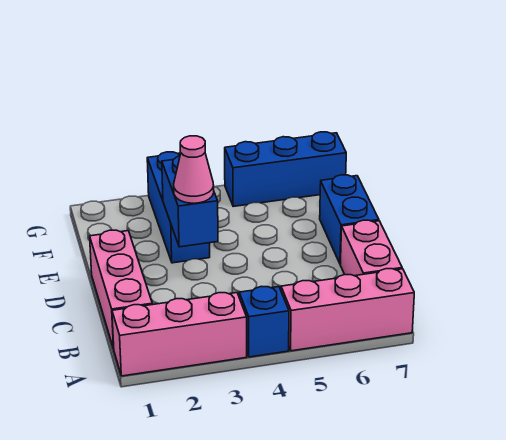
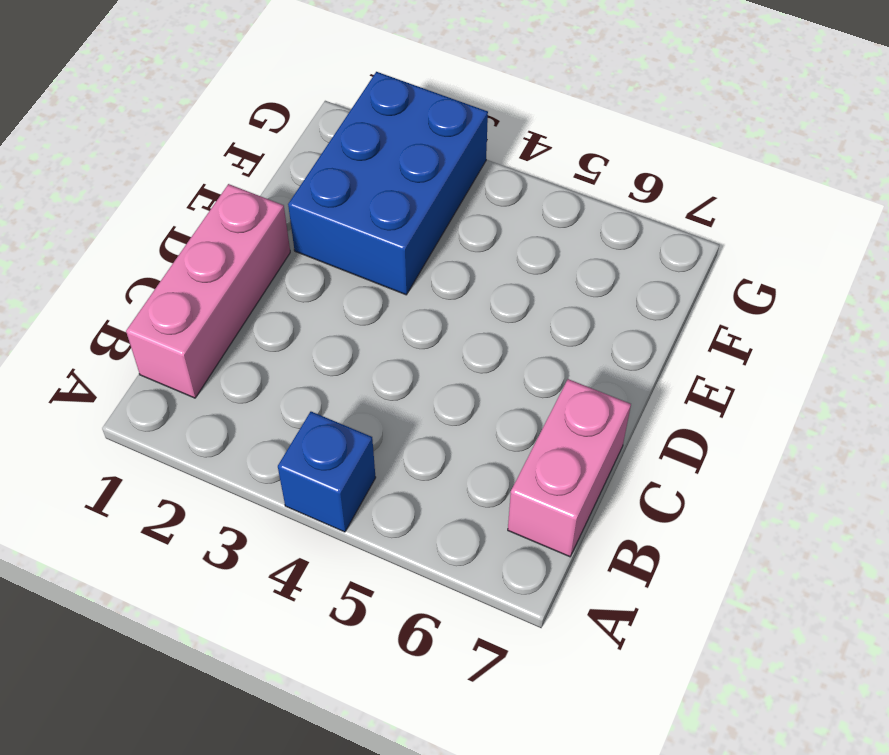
blue 2x3 brick [288,72,488,295] -> blue 1x3 brick [147,152,210,263]
none -> pink 1x3 brick [112,293,247,376]
none -> pink 1x3 brick [281,269,414,351]

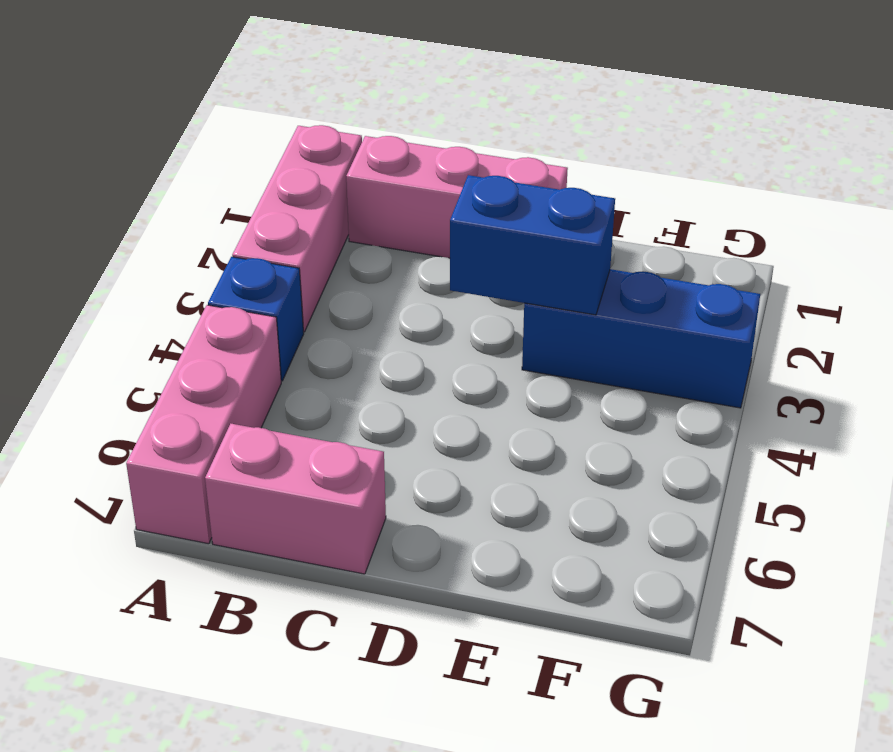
none -> blue 1x2 brick [320,175,379,264]
none -> blue 1x3 brick [225,132,346,207]

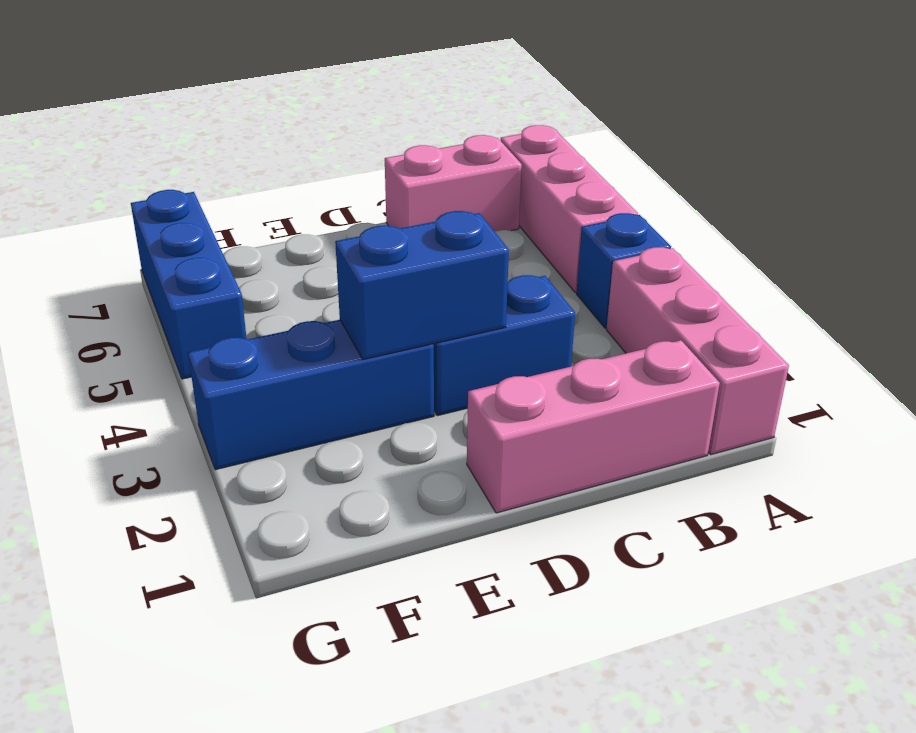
blue 1x2 brick [434,275,575,416] -> blue 1x2 brick moved to [320,175,379,264]
none -> pink 1x1 cone [174,136,214,203]

